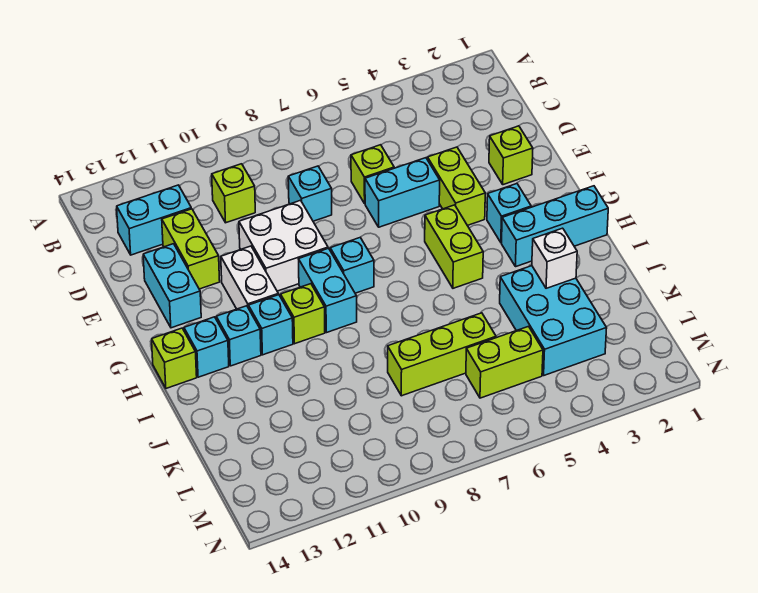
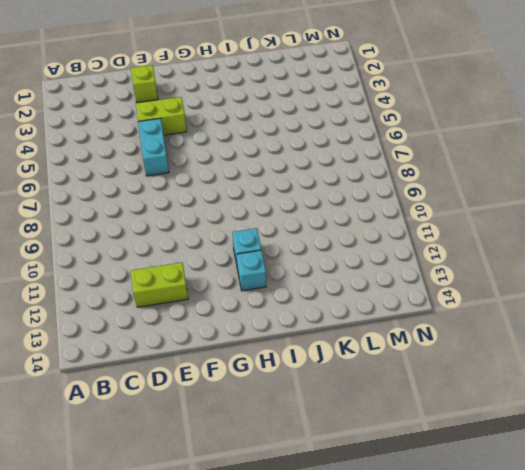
none -> lime 1x1 brick [212,164,255,223]
none -> cyan 1x2 brick [117,185,191,255]
none -> lime 1x1 brick [351,145,394,203]

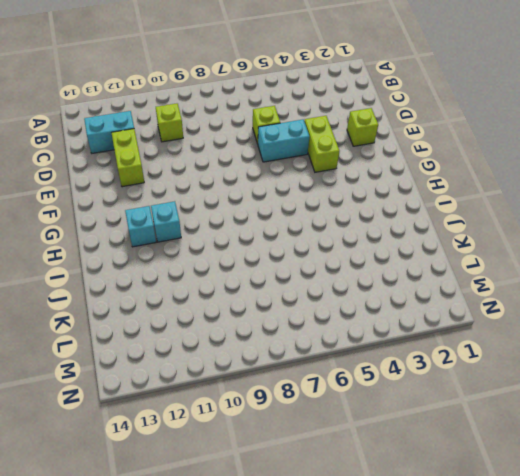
none -> cyan 1x1 brick [288,166,332,221]
none -> white 2x2 brick [239,200,328,291]
none -> cyan 1x2 brick [143,244,201,328]

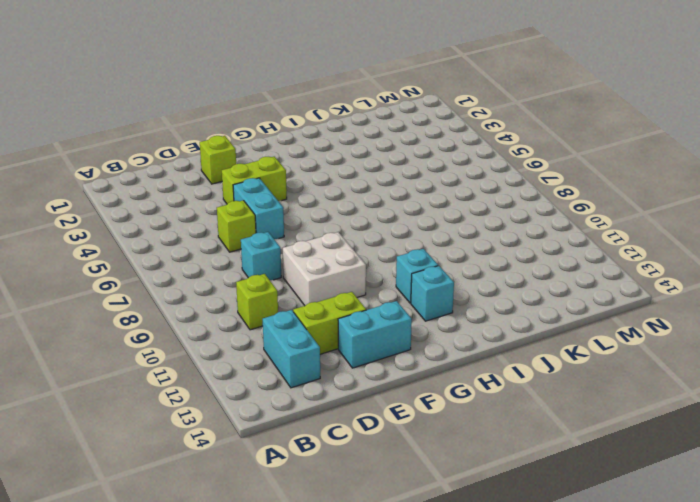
none -> white 1x2 brick [221,246,278,309]
none -> cyan 1x1 brick [487,184,531,243]
none -> lime 1x2 brick [425,205,483,288]

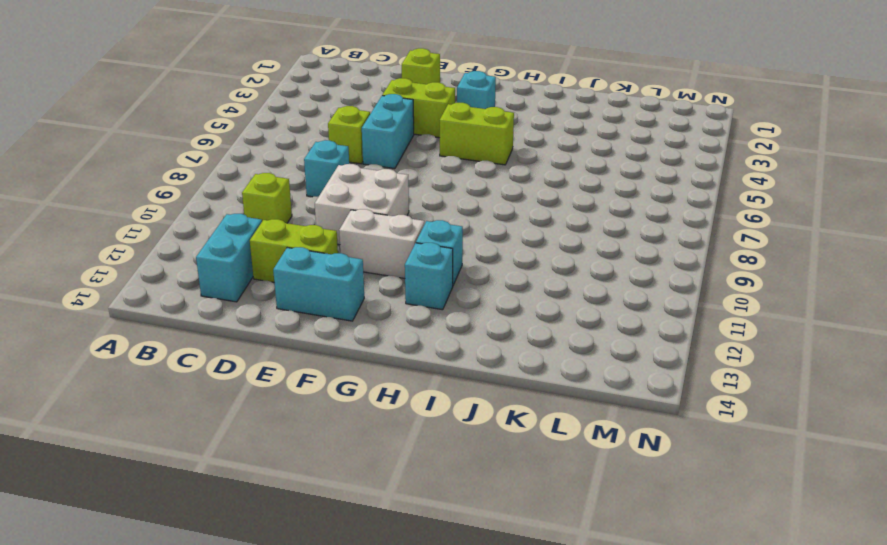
none -> cyan 1x1 brick [330,237,374,293]
none -> cyan 1x2 brick [299,248,357,333]
none -> cyan 1x3 brick [502,186,608,267]

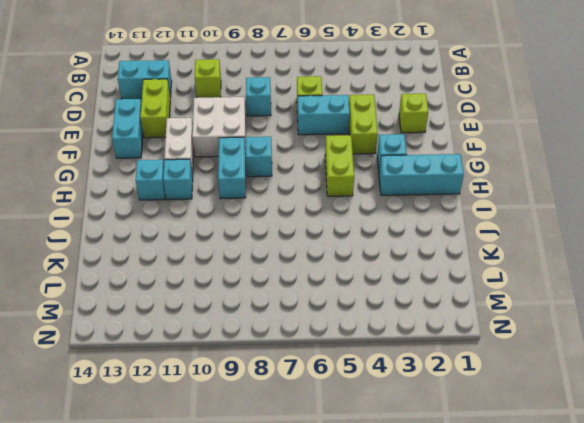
none -> lime 1x1 brick [281,284,325,344]
none -> cyan 1x1 brick [184,317,229,377]
none -> lime 1x1 brick [152,328,197,388]

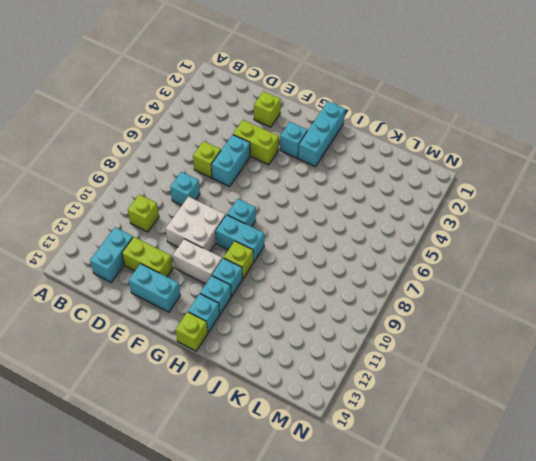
none -> lime 1x2 brick [425,205,483,288]
none -> cyan 2x3 brick [500,266,607,375]
none -> lime 1x3 brick [388,313,496,396]

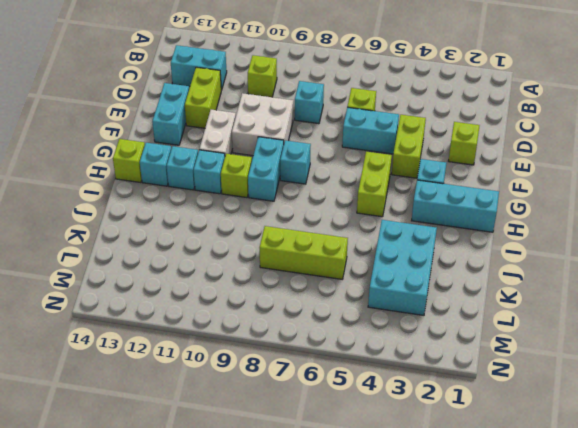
none -> lime 1x2 brick [466,327,543,398]
none -> white 1x1 brick [532,228,577,288]

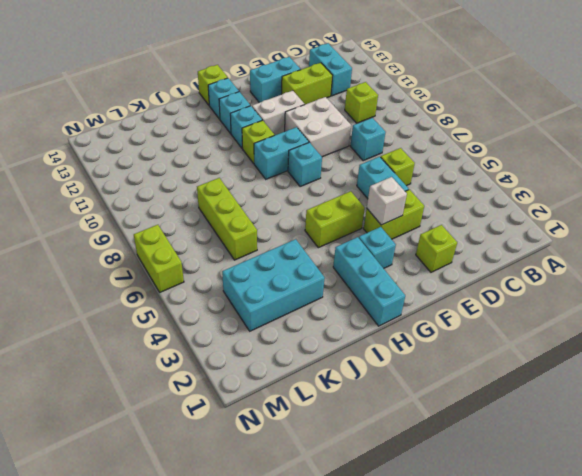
white 1x1 brick [367,177,407,225] -> white 1x1 brick moved to [532,228,577,288]
lime 1x2 brick [134,225,184,292] -> lime 1x2 brick moved to [466,327,543,398]

